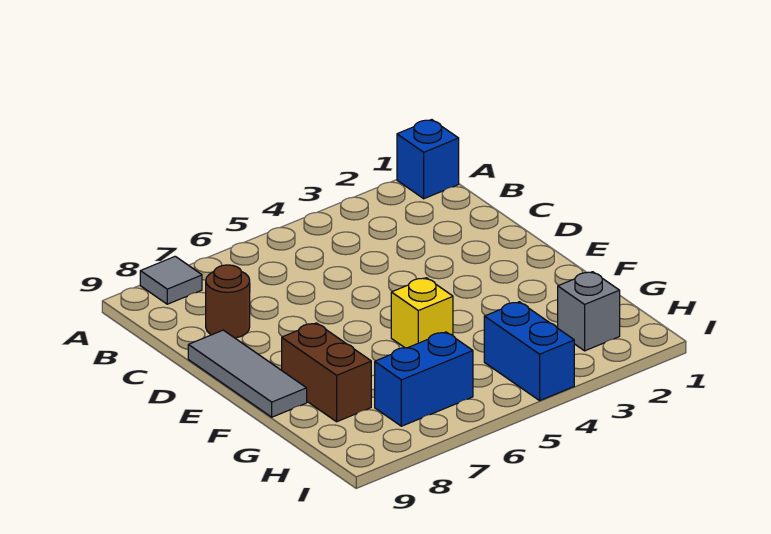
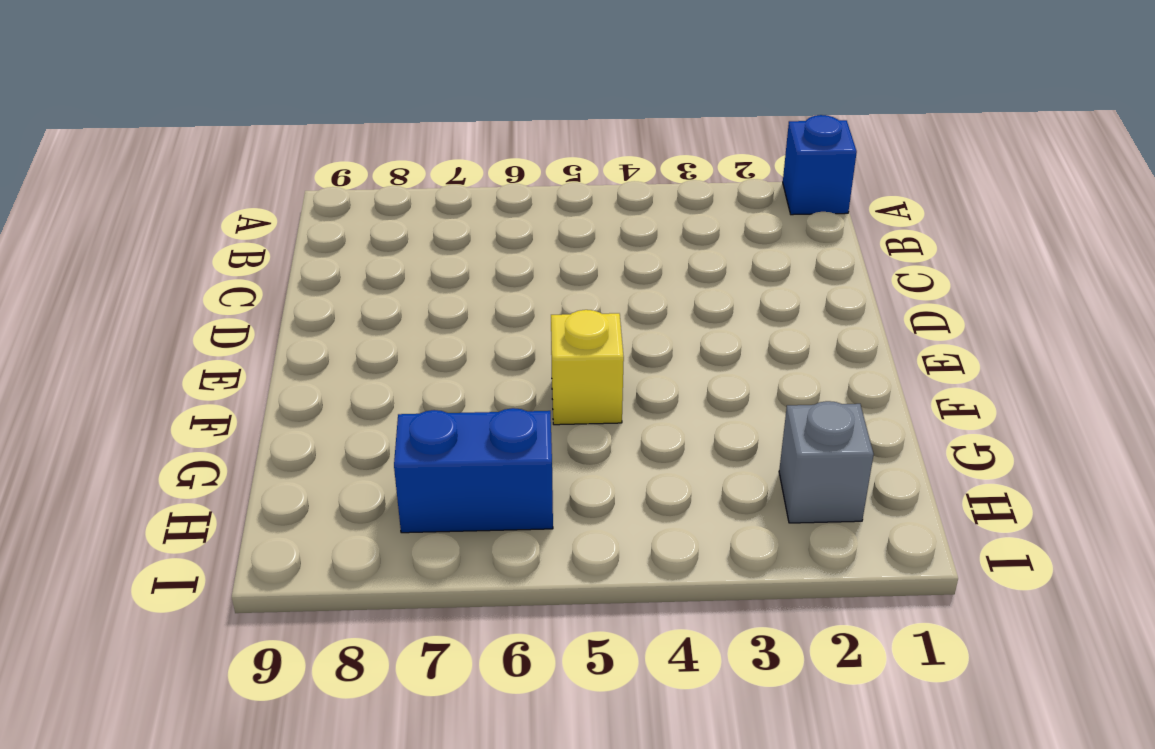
none -> grey 1x1 tile [140,256,202,304]
none -> brown 1x1 round brick [206,265,250,338]

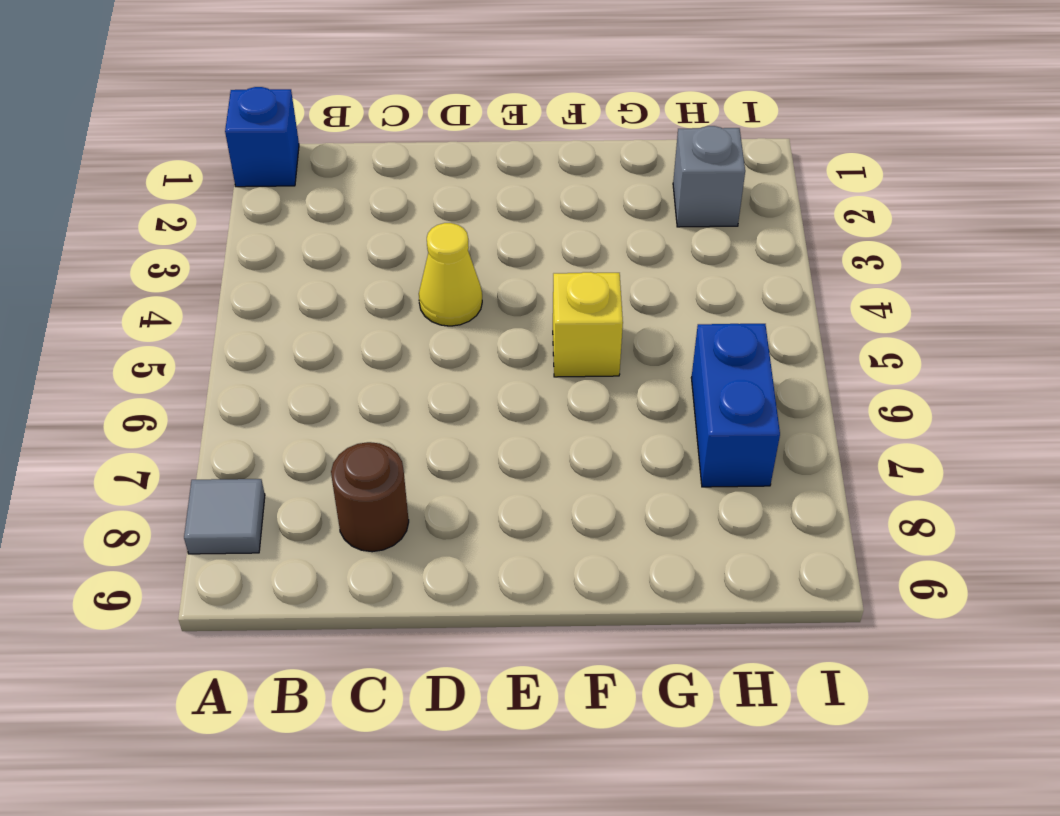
yellow 1x1 cone [419,223,482,326] -> none
none -> grey 1x3 tile [188,330,307,417]
none -> brown 1x2 brick [282,323,371,422]

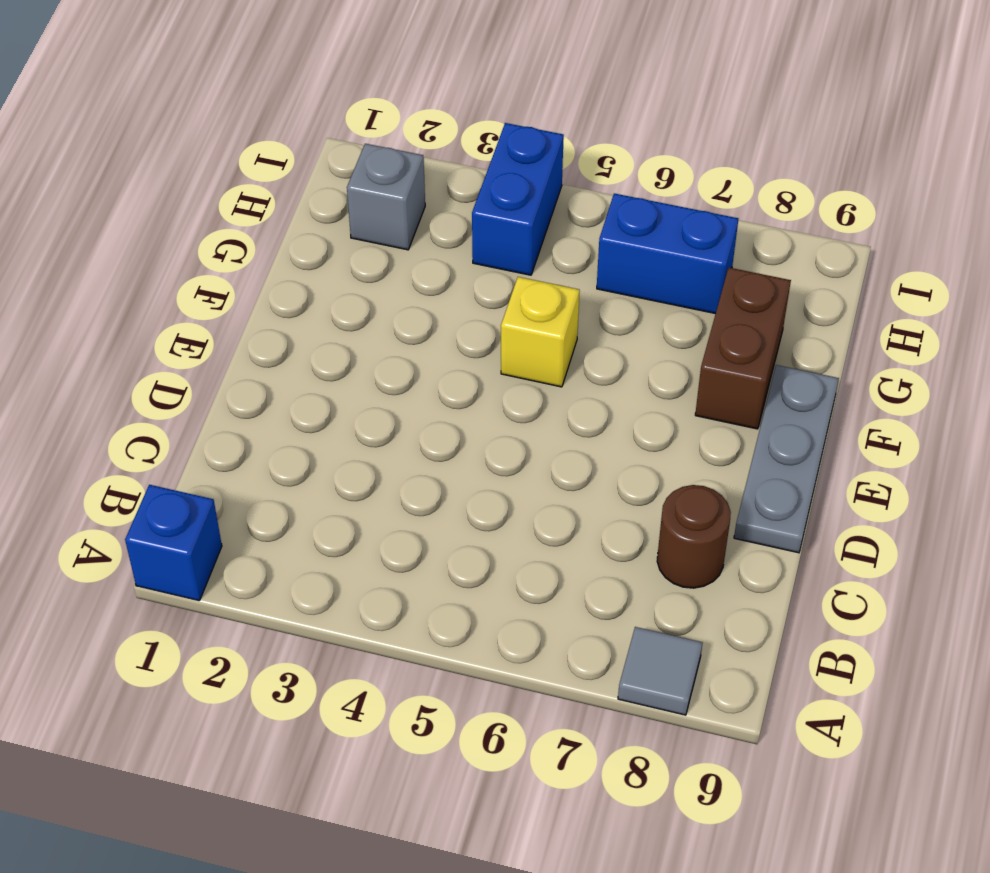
grey 1x3 plate [734,365,839,553] -> grey 1x3 tile [188,330,307,417]

